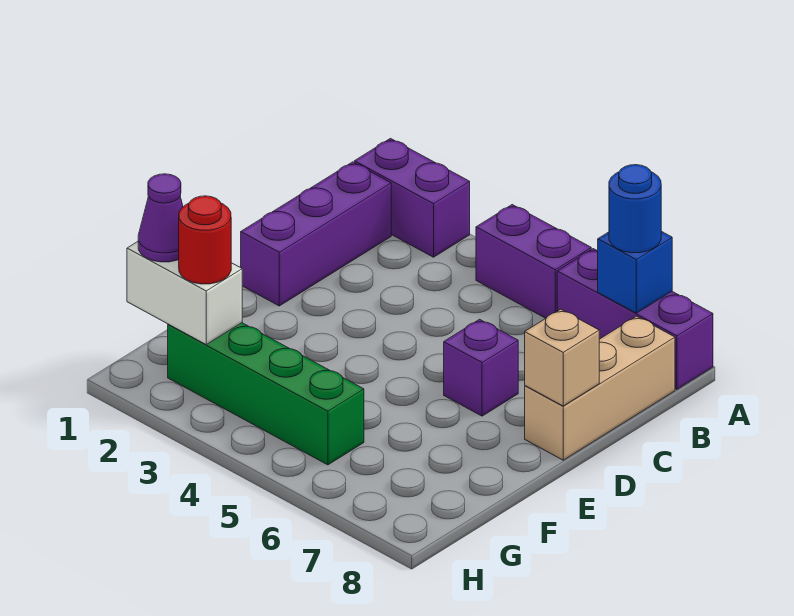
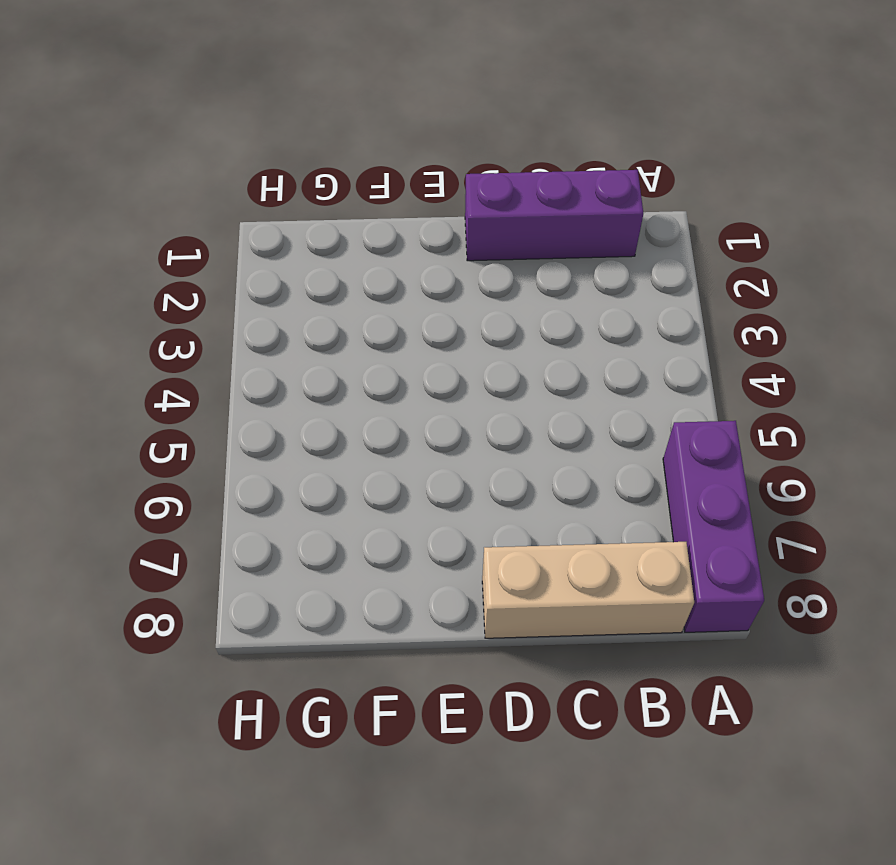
none -> purple 1x2 brick [354,138,470,257]
none -> purple 1x2 brick [476,205,591,318]
none -> purple 1x1 brick [444,319,518,416]

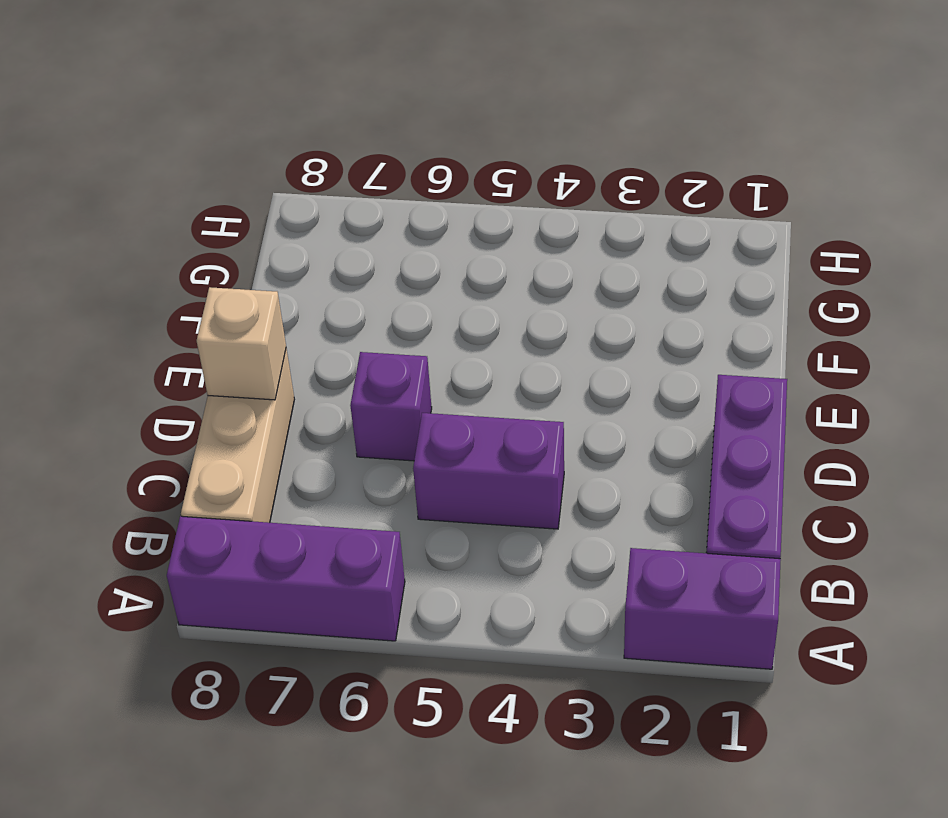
purple 1x2 brick [413,413,564,529] -> purple 1x2 brick moved to [476,205,591,318]
none -> green 1x4 brick [168,323,364,465]
none -> blue 1x1 brick [598,231,672,313]
none -> white 1x2 brick [127,242,242,344]

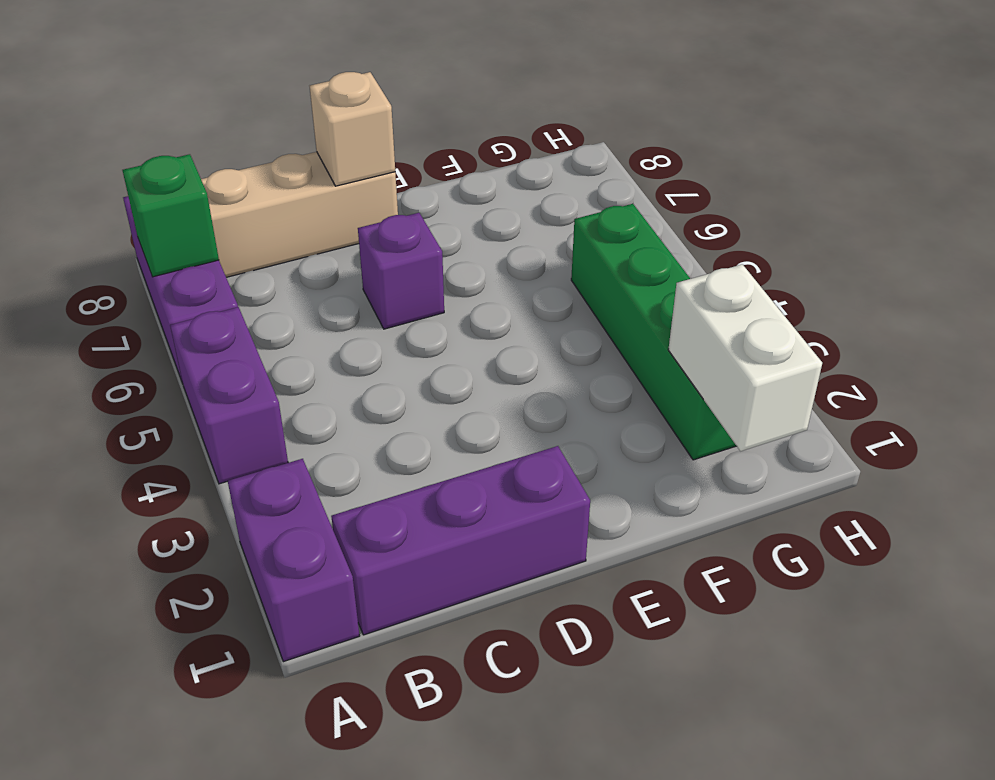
green 1x1 brick [122,154,219,277] -> blue 1x1 brick [598,231,672,313]
none -> blue 1x1 round brick [609,165,661,253]
none -> purple 1x1 cone [138,174,183,262]
none -> red 1x1 round brick [179,196,231,284]

